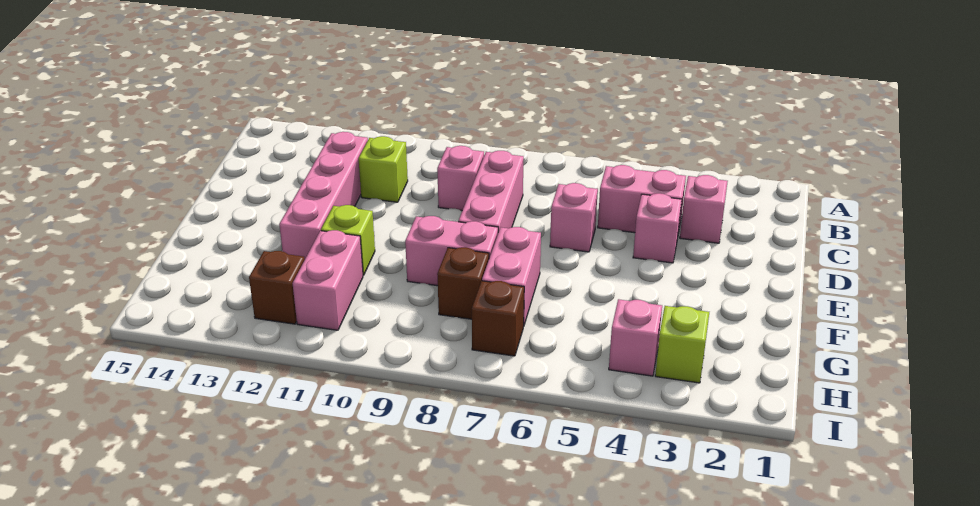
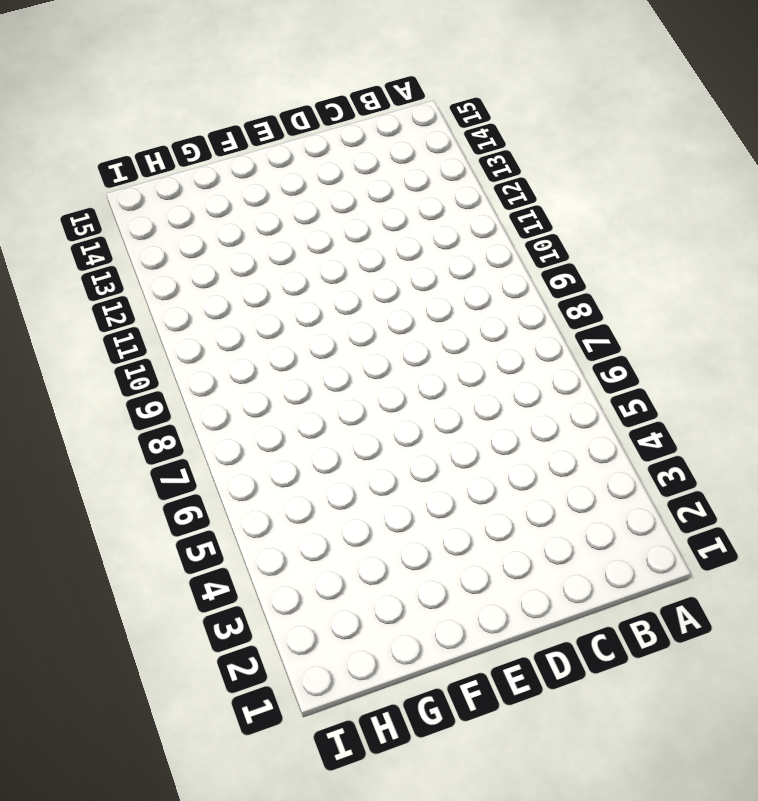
none -> pink 1x1 brick [680,175,728,243]
none -> pink 1x2 brick [598,165,686,233]
none -> pink 1x3 brick [458,151,524,232]

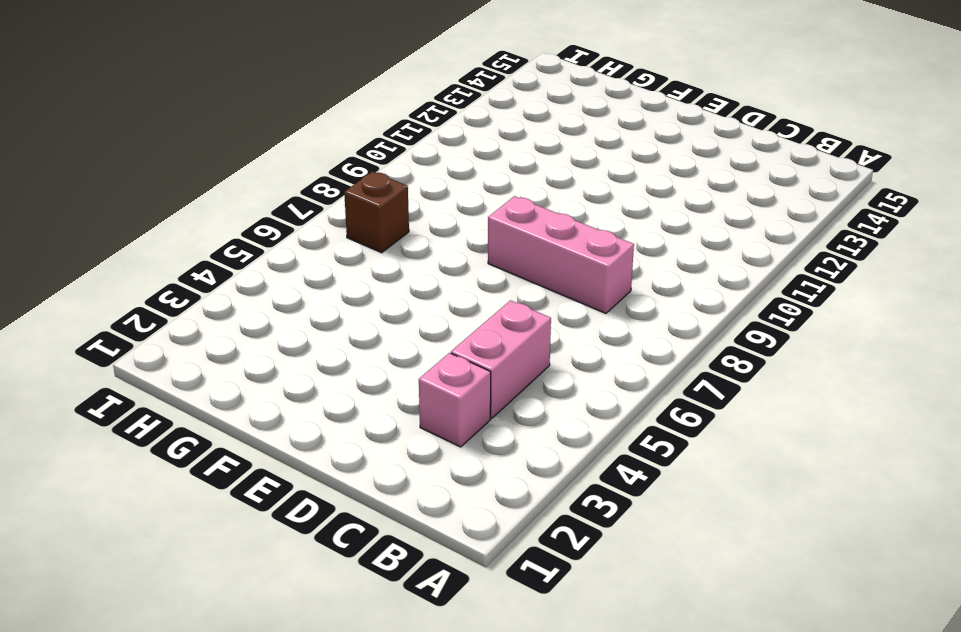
none -> pink 1x1 brick [437,146,484,211]
none -> lime 1x1 brick [359,136,408,202]
none -> pink 1x4 brick [279,132,368,259]

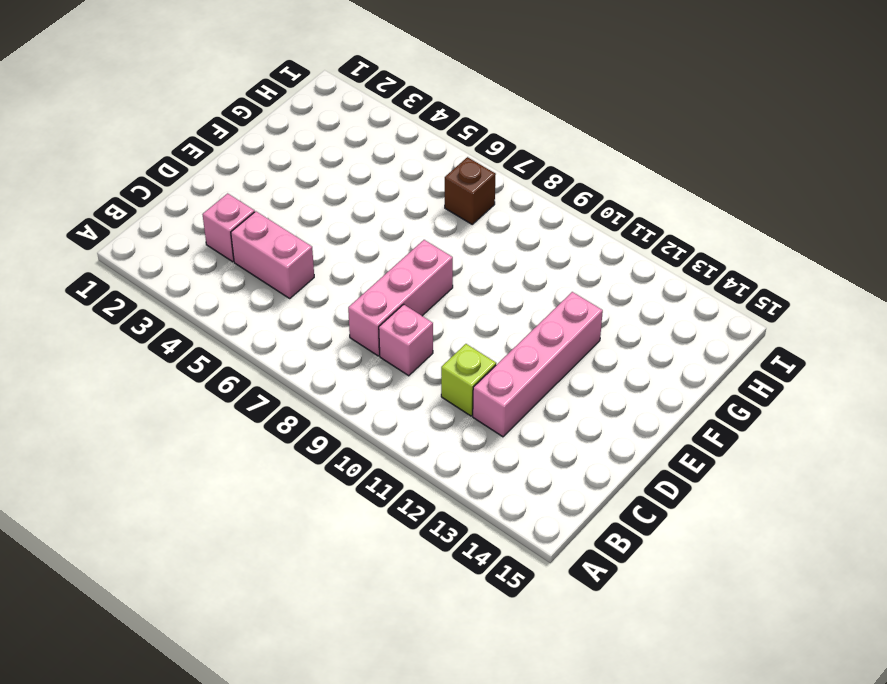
none -> pink 1x1 brick [633,193,682,263]
none -> pink 1x1 brick [550,183,598,252]
none -> pink 1x2 brick [482,227,541,327]

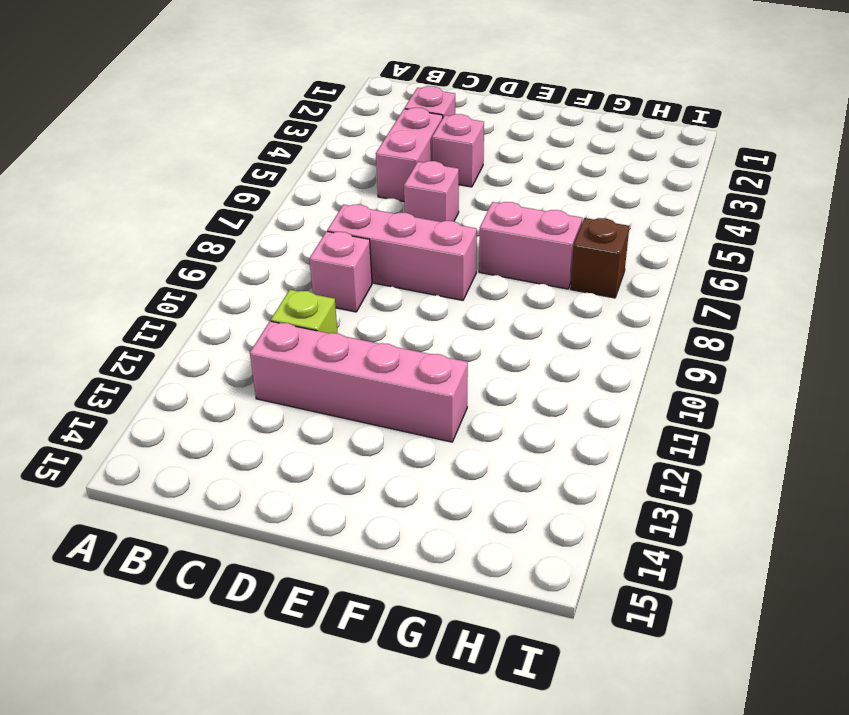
none -> pink 1x2 brick [405,216,498,286]
none -> lime 1x1 brick [321,205,375,275]
none -> brown 1x1 brick [437,247,489,319]

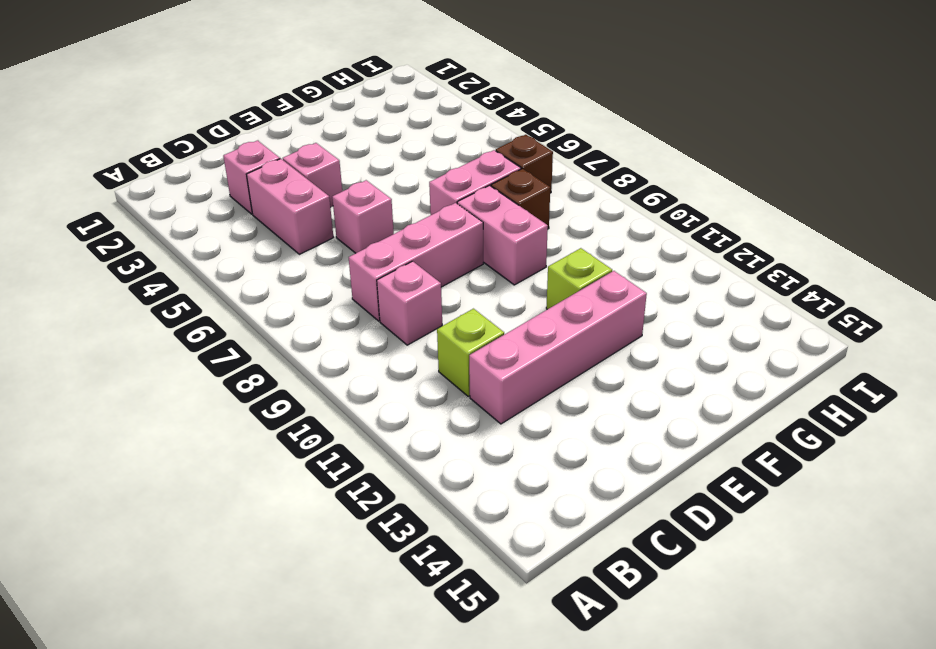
none -> pink 1x2 brick [293,230,363,330]
none -> lime 1x1 brick [655,306,709,383]
none -> pink 1x1 brick [609,299,662,376]

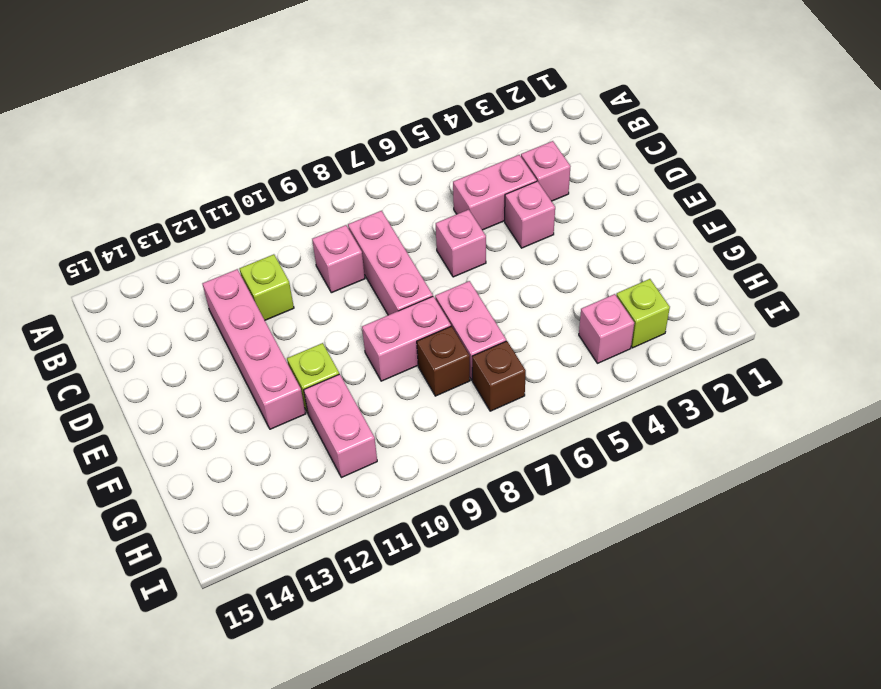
none -> brown 1x1 brick [249,251,305,324]

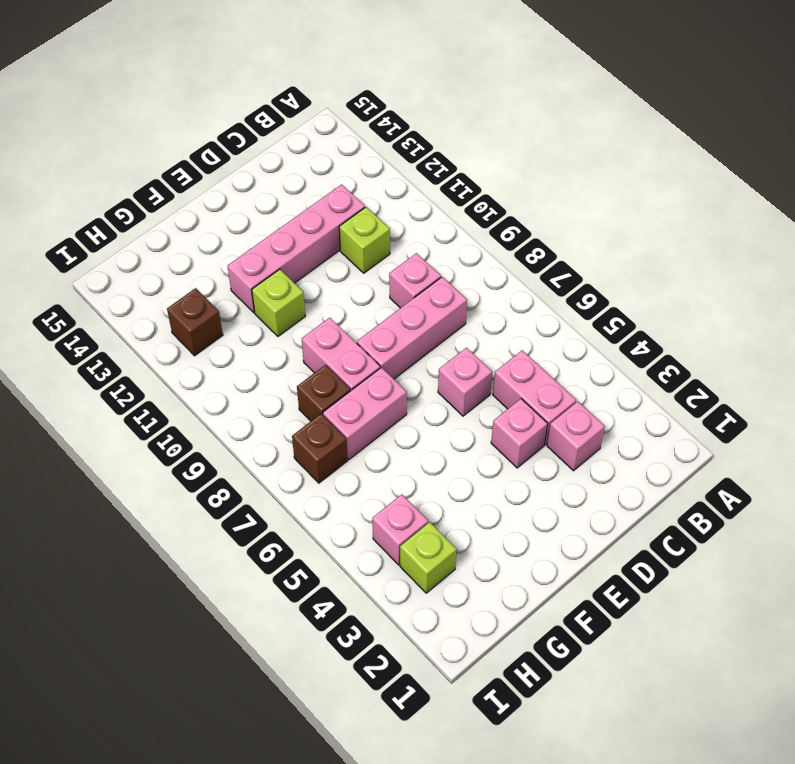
none -> pink 1x2 brick [293,230,363,330]

